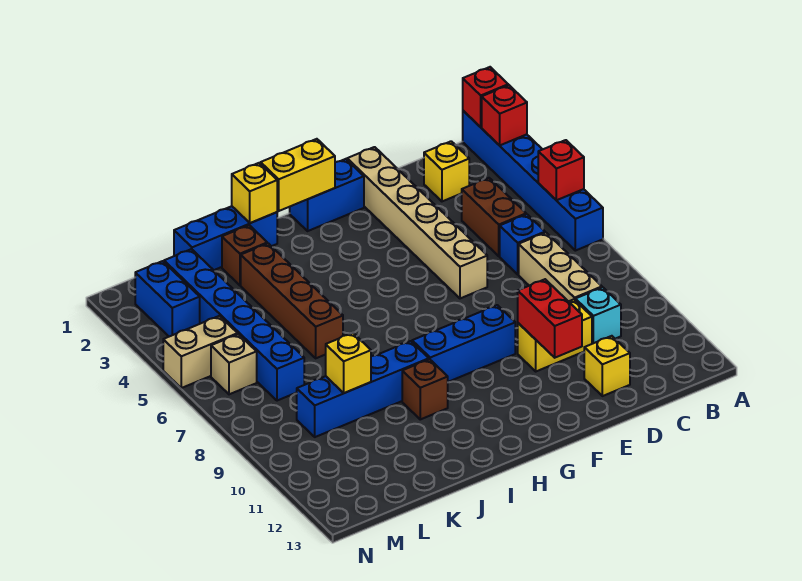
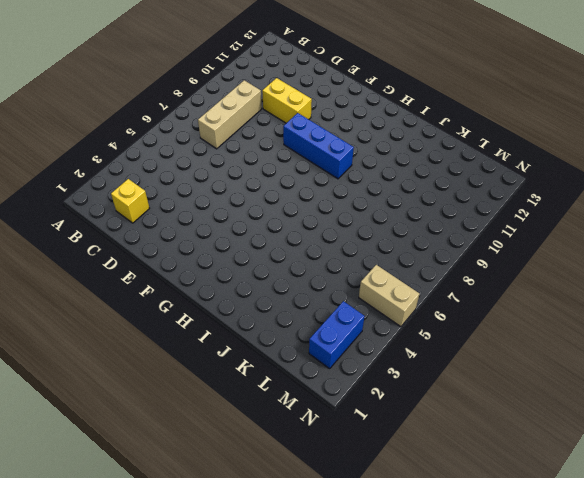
none -> blue 1x6 brick [463,111,603,251]
none -> brown 1x2 brick [462,178,526,256]
none -> blue 1x1 brick [500,214,545,274]

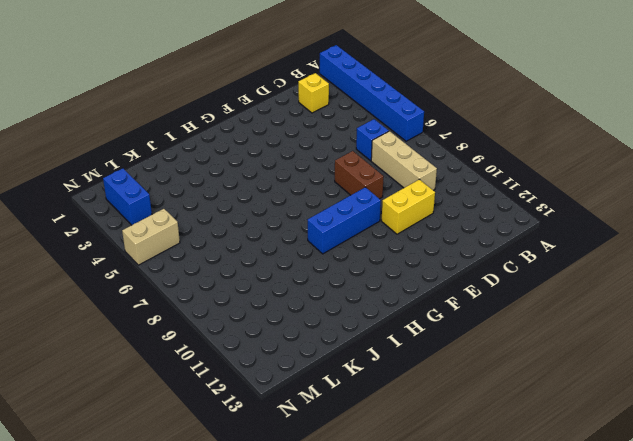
brown 1x2 brick [335,151,384,199] -> brown 1x2 brick moved to [462,178,526,256]
none -> cyan 1x1 brick [575,287,621,344]
none -> yellow 1x1 brick [584,336,630,396]
none -> tan 1x6 brick [347,147,487,298]

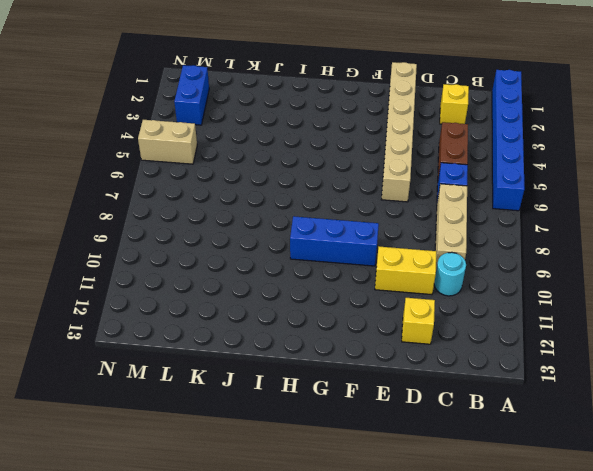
cyan 1x1 round brick [434,252,466,296] -> cyan 1x1 brick [575,287,621,344]
none -> blue 1x2 brick [290,159,364,231]
none -> blue 1x3 brick [174,206,277,270]
none -> blue 1x4 brick [297,341,429,437]

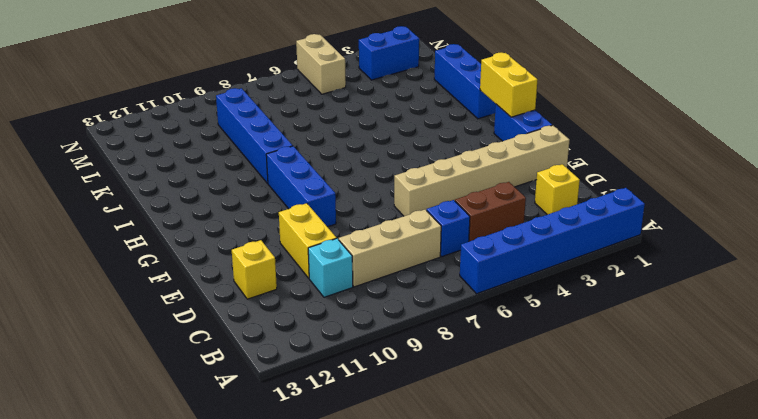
none -> brown 1x1 brick [402,359,448,419]
none -> brown 1x1 brick [222,225,267,285]
none -> brown 1x4 brick [241,243,343,358]

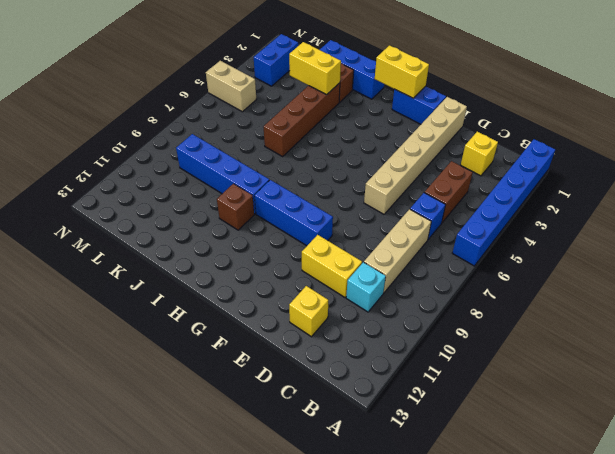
yellow 1x2 brick [289,42,341,95] -> none
none -> blue 1x6 brick [164,249,304,401]
none -> tan 1x1 brick [211,334,257,394]
none -> red 1x1 brick [463,67,508,127]

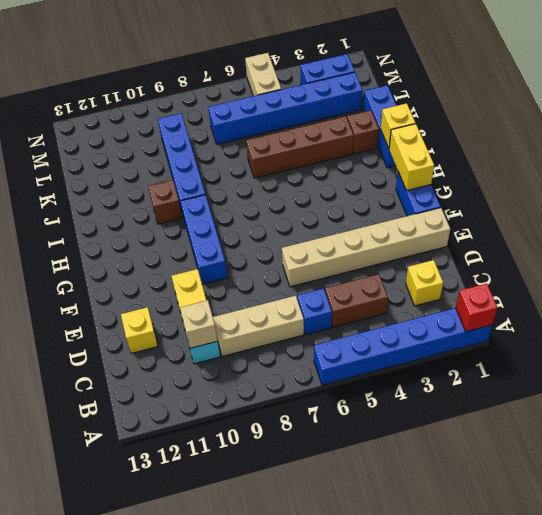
tan 1x1 brick [180,300,218,348] -> tan 1x1 brick moved to [211,334,257,394]
none -> red 1x1 brick [482,85,527,145]
none -> red 1x1 brick [538,140,584,200]
none -> red 1x2 brick [518,279,582,358]

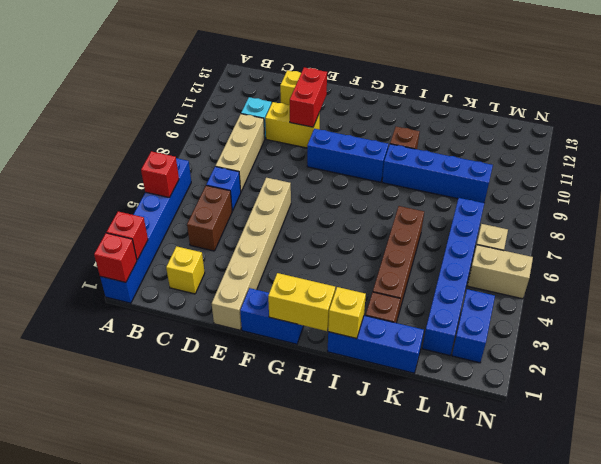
none -> yellow 1x1 brick [326,333,371,393]

